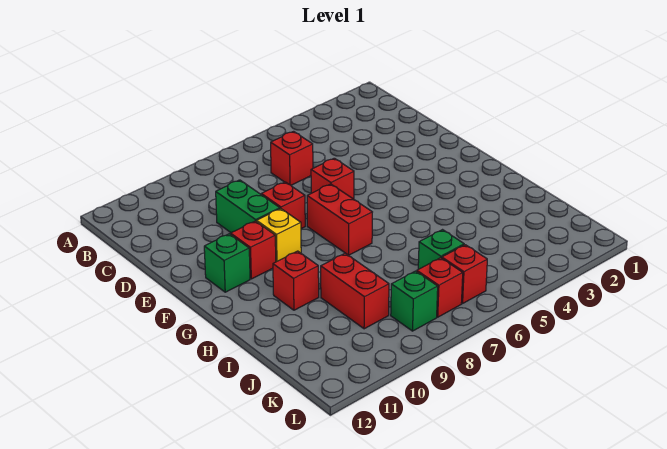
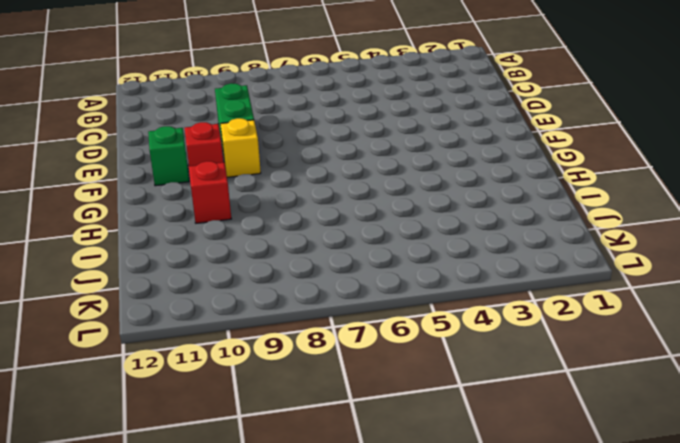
none -> red 1x1 brick [271,131,313,185]
none -> red 1x1 brick [311,158,354,199]
none -> red 1x1 brick [261,182,305,229]

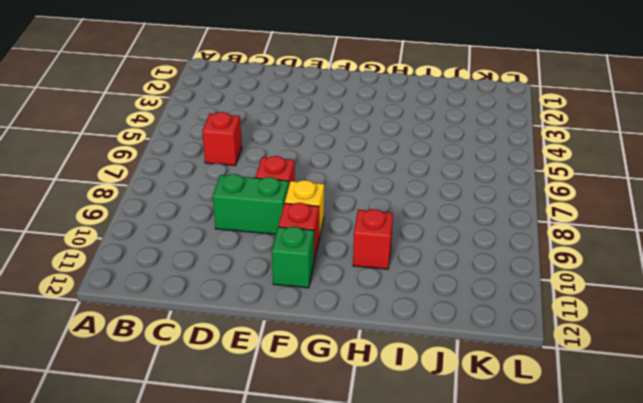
none -> red 1x1 brick [311,158,354,199]
none -> red 1x2 brick [307,184,372,255]
none -> red 1x2 brick [321,253,389,329]

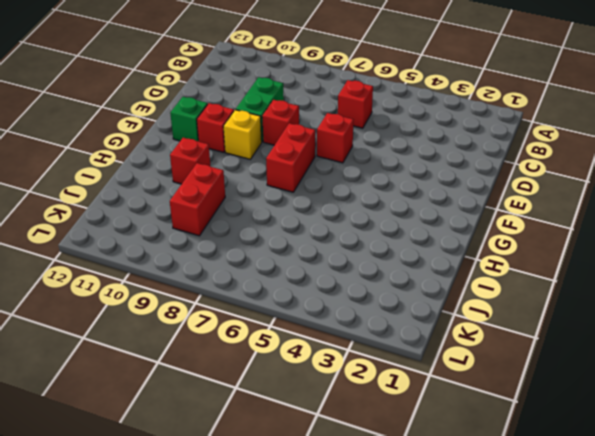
none -> green 1x1 brick [418,230,464,269]
none -> red 1x1 brick [442,245,487,303]
none -> red 1x1 brick [417,258,463,317]

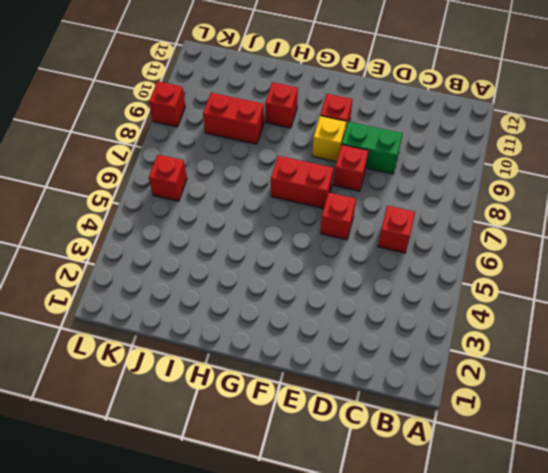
red 1x1 brick [149,81,185,127] -> red 1x1 brick moved to [417,258,463,317]
none -> green 1x1 brick [204,234,250,292]
none -> green 1x1 brick [418,230,464,269]
none -> green 1x1 brick [391,271,438,331]

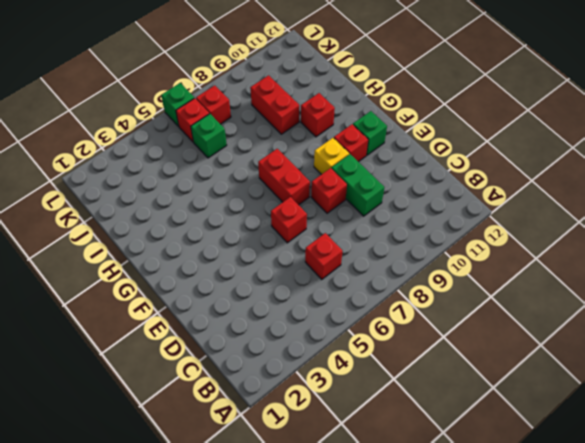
green 1x1 brick [161,83,194,126] -> green 1x1 brick moved to [391,271,438,331]

